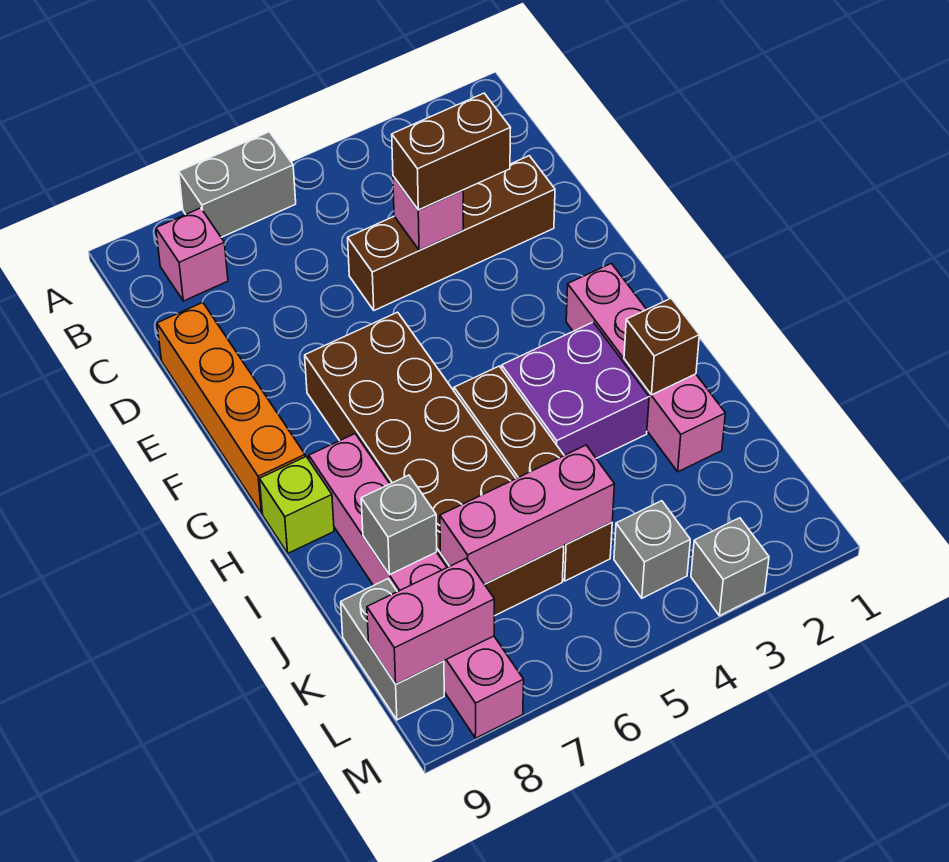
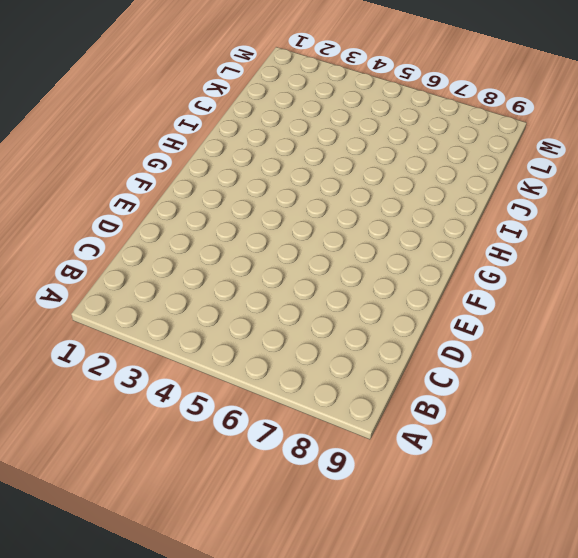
none -> grey 1x2 brick [179,132,296,237]
none -> pink 1x1 brick [156,208,228,301]
none -> brown 1x4 brick [348,156,555,310]

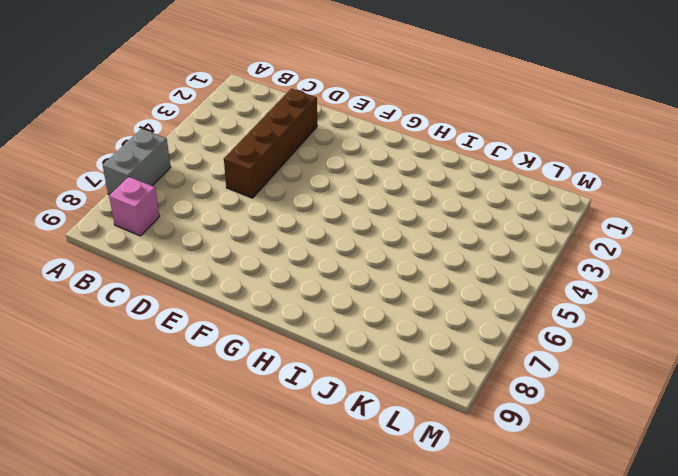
none -> orange 1x4 brick [157,302,305,513]
none -> brown 2x6 brick [305,312,564,616]
none -> pink 1x4 brick [566,263,725,472]

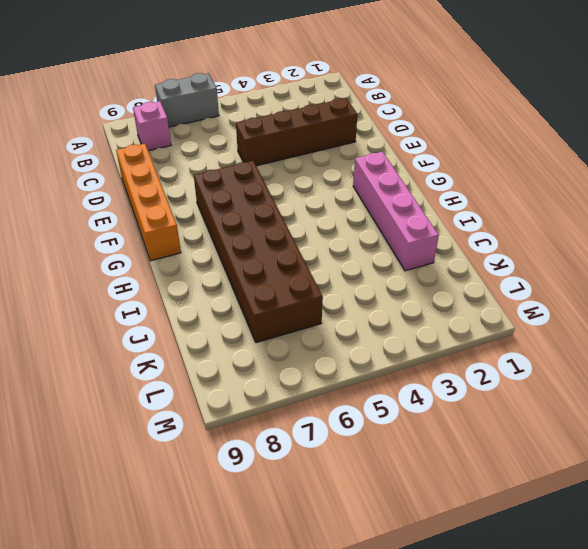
none -> purple 2x2 brick [502,322,649,458]
none -> brown 1x4 brick [454,366,612,581]
none -> pink 1x6 brick [309,434,524,738]

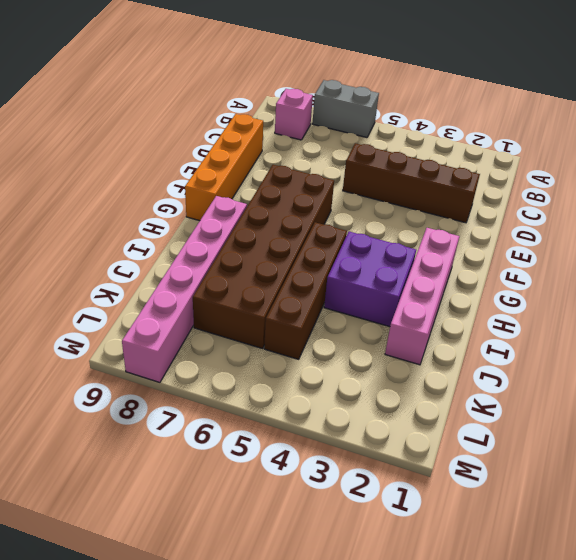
none -> lime 1x1 brick [260,457,334,553]
none -> grey 1x2 brick [341,579,444,720]
none -> grey 1x1 brick [614,501,690,598]

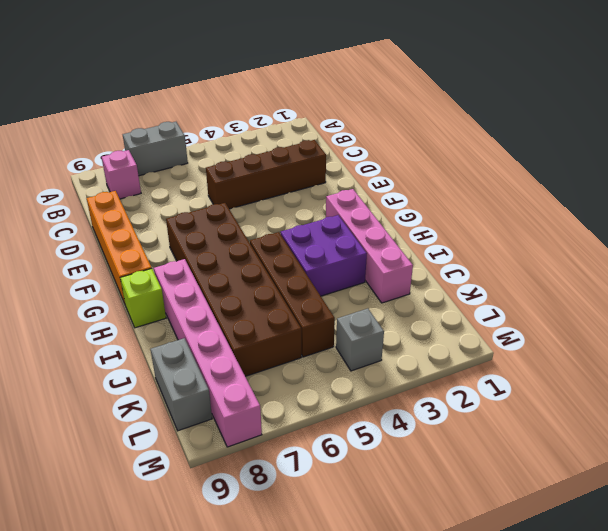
none -> grey 1x1 brick [691,518,769,616]
none -> pink 1x1 brick [393,176,463,250]
none -> brown 1x1 brick [624,298,699,395]

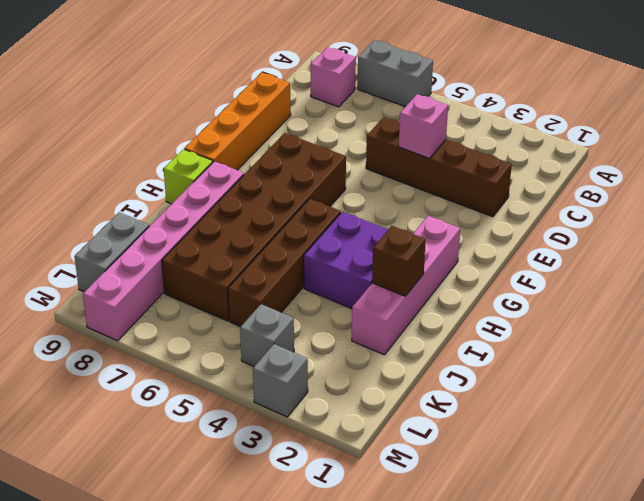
none -> grey 1x1 brick [361,475,437,575]
none -> pink 1x3 brick [440,445,615,584]
none -> pink 1x2 brick [367,558,494,684]

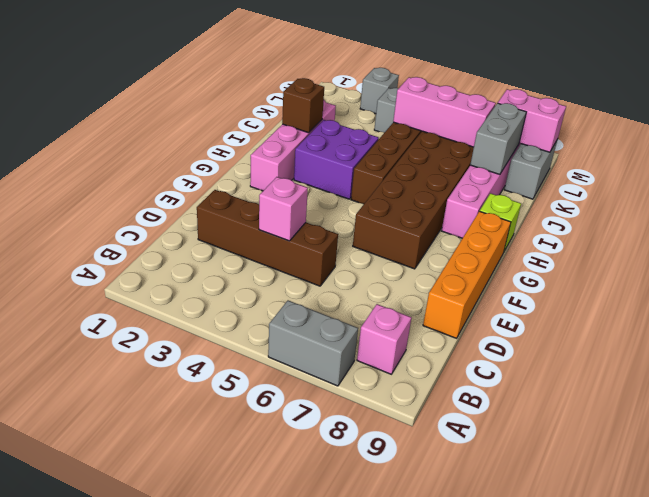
grey 1x2 brick [470,103,526,174] -> grey 1x1 brick [361,475,437,575]
none -> brown 1x2 brick [392,93,510,210]

